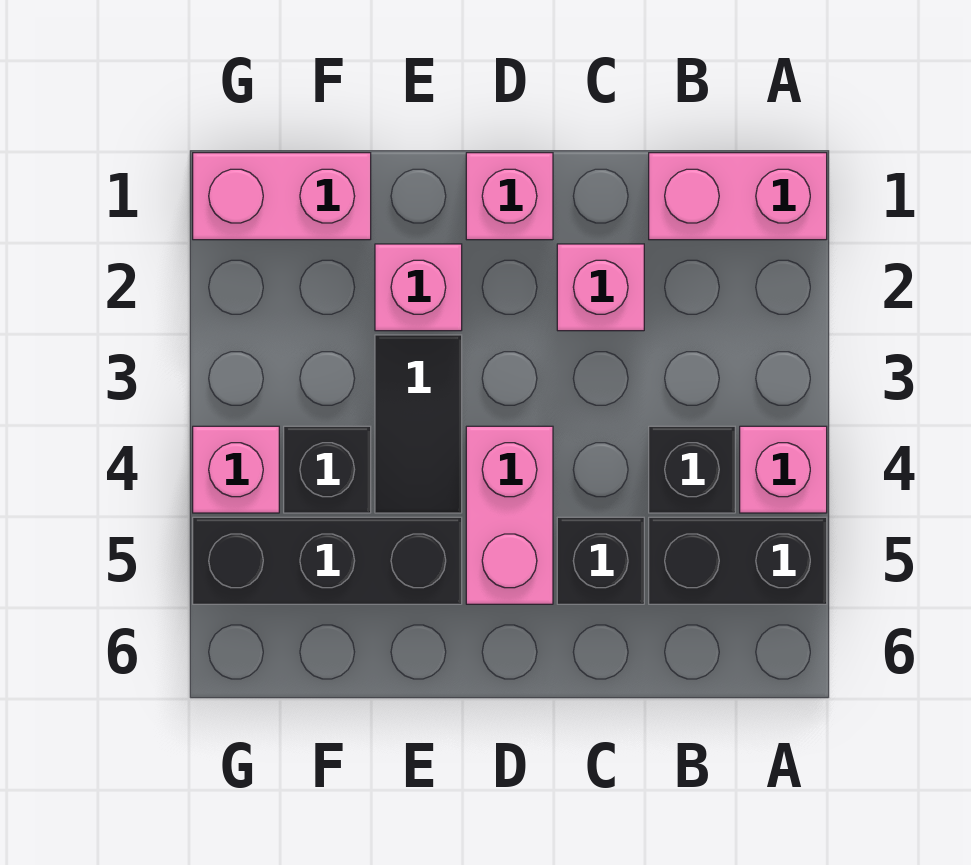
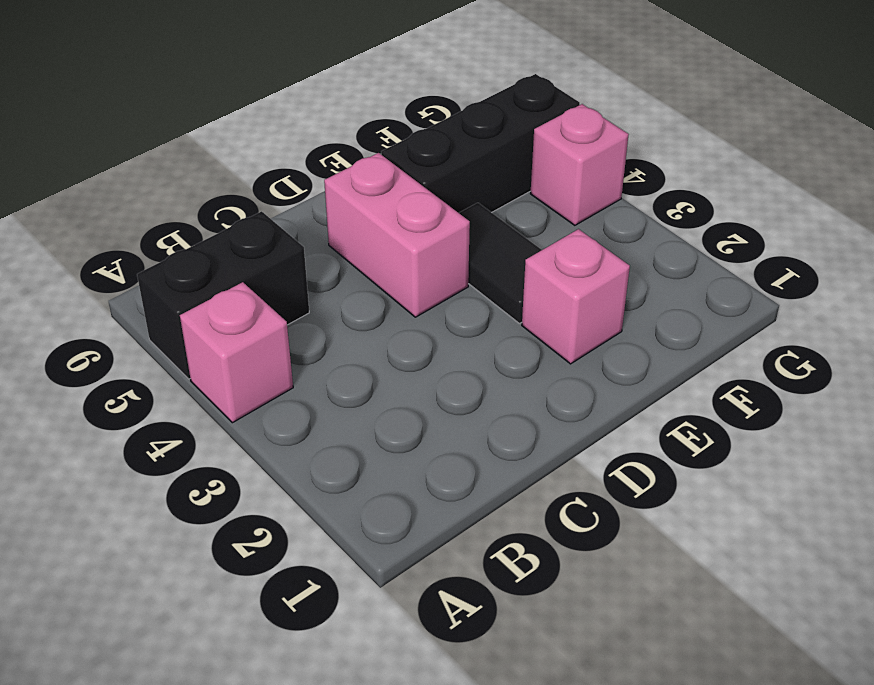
none -> pink 1x2 brick [649,153,827,240]
none -> black 1x1 brick [649,426,735,513]
none -> pink 1x1 brick [557,244,644,331]

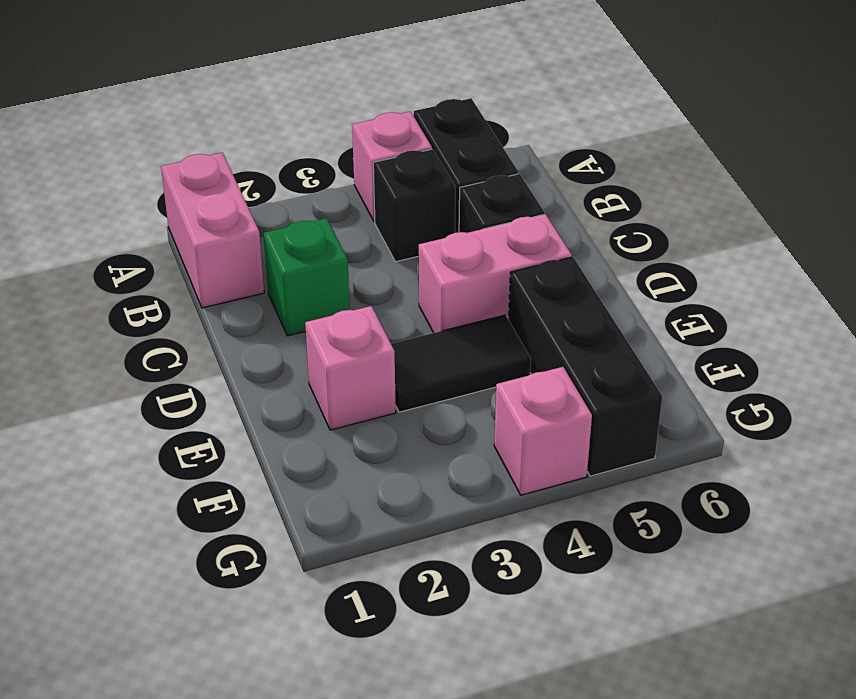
green 1x1 brick [264,218,350,336] -> pink 1x1 brick [557,244,644,331]
none -> pink 1x1 brick [466,153,553,240]
none -> pink 1x2 brick [193,153,371,240]
none -> black 1x1 brick [284,426,371,513]

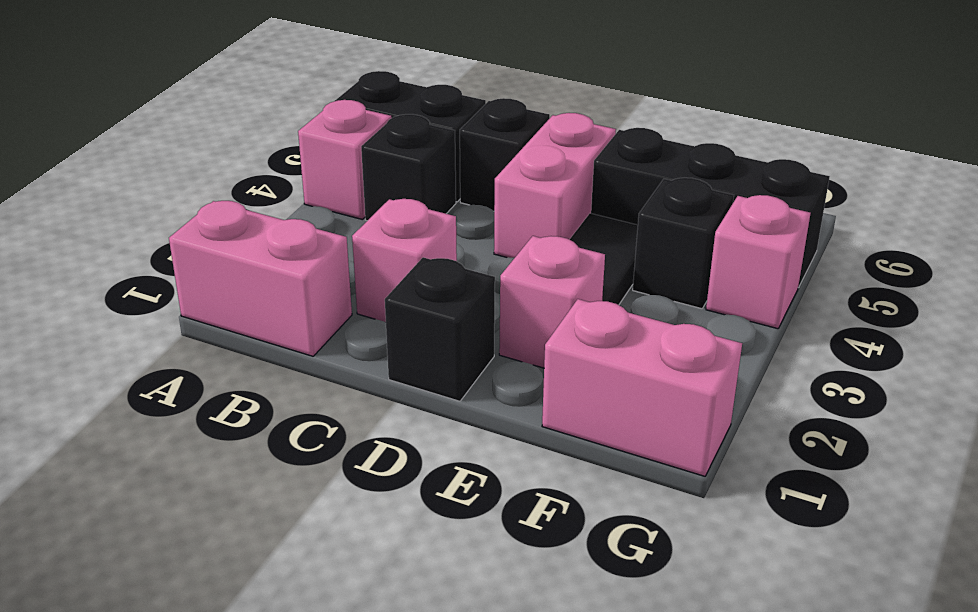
black 1x1 brick [385,257,495,401] -> pink 1x1 brick [466,153,553,240]

